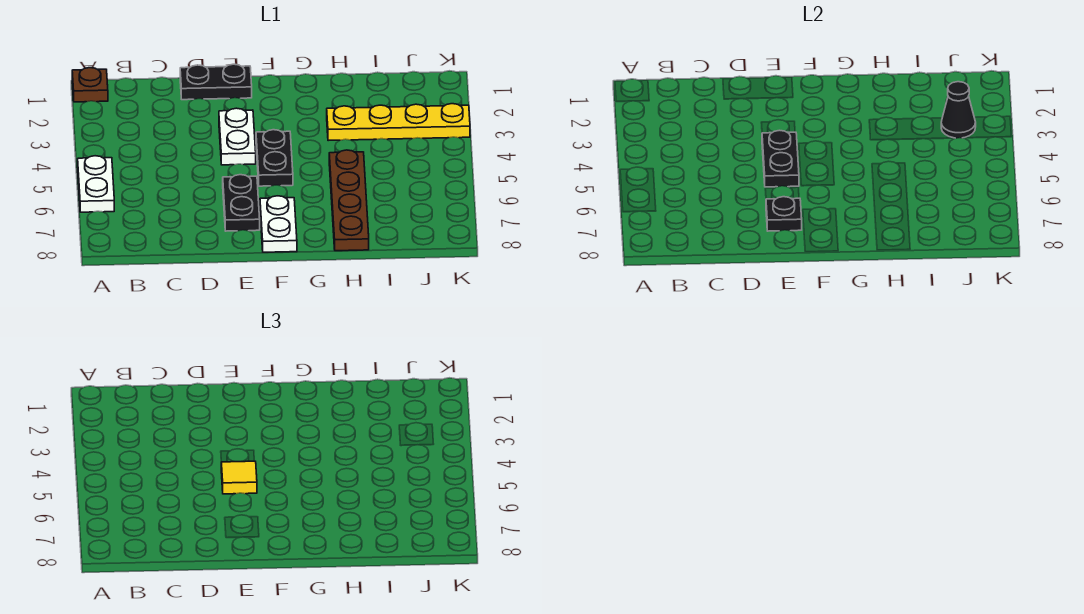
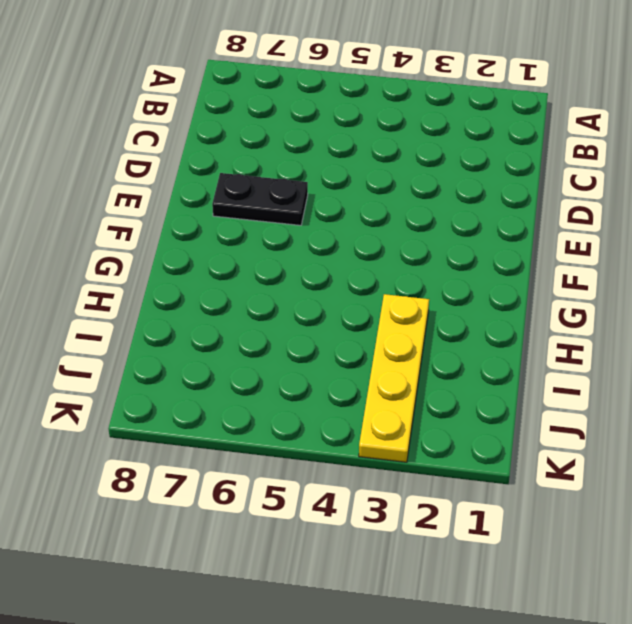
none -> brown 1x1 plate [72,68,108,102]
none -> white 1x2 plate [78,156,114,212]
none -> black 1x2 plate [180,64,252,100]

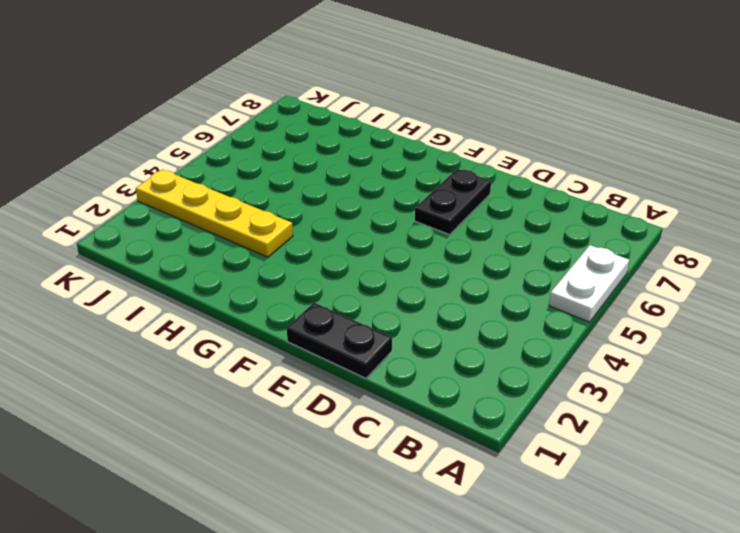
none -> brown 1x1 plate [72,68,108,102]
none -> white 1x2 plate [219,108,256,165]
none -> black 1x2 plate [256,130,293,186]

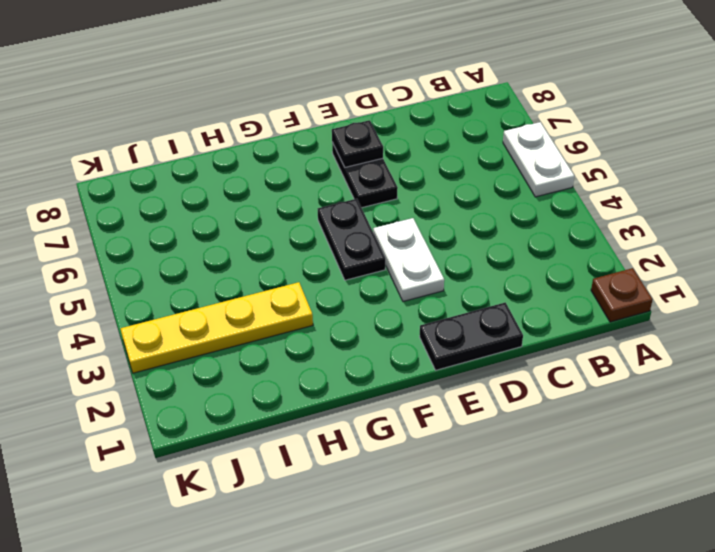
none -> white 1x2 plate [260,196,297,252]
none -> brown 1x4 plate [329,150,369,251]
none -> black 1x2 plate [762,130,799,187]

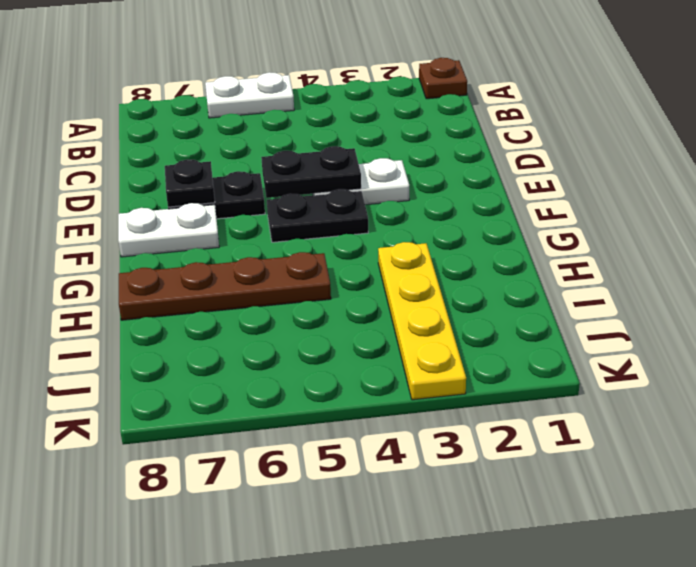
none -> black 1x2 plate [180,64,252,100]
none -> black 1x1 cone [941,82,976,138]
none -> yellow 1x1 tile [221,461,257,494]

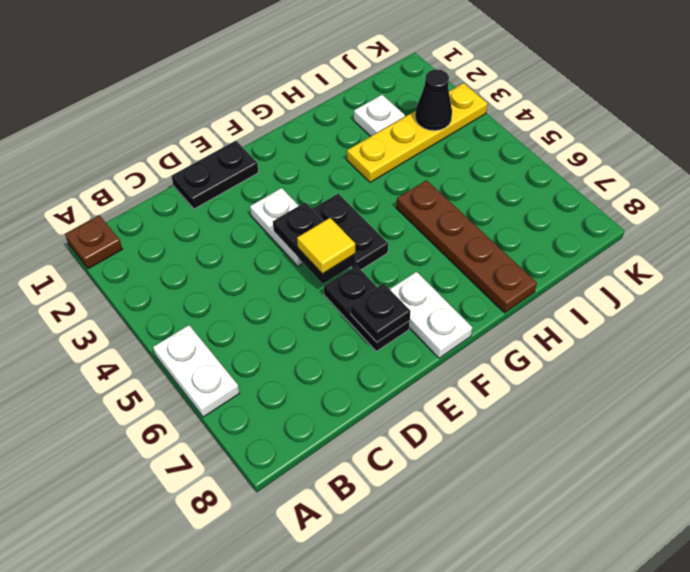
white 1x1 plate [354,95,405,136] -> none

